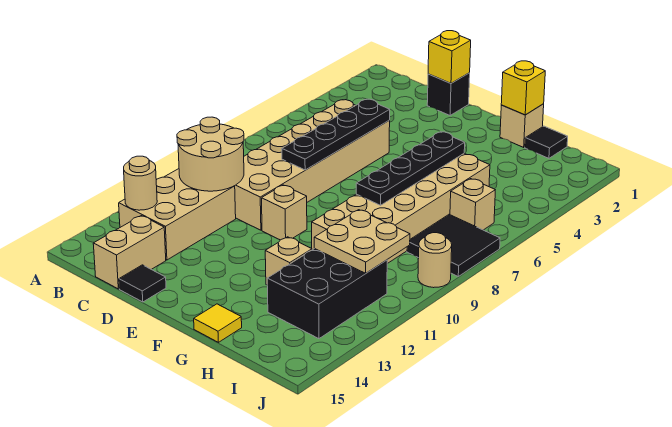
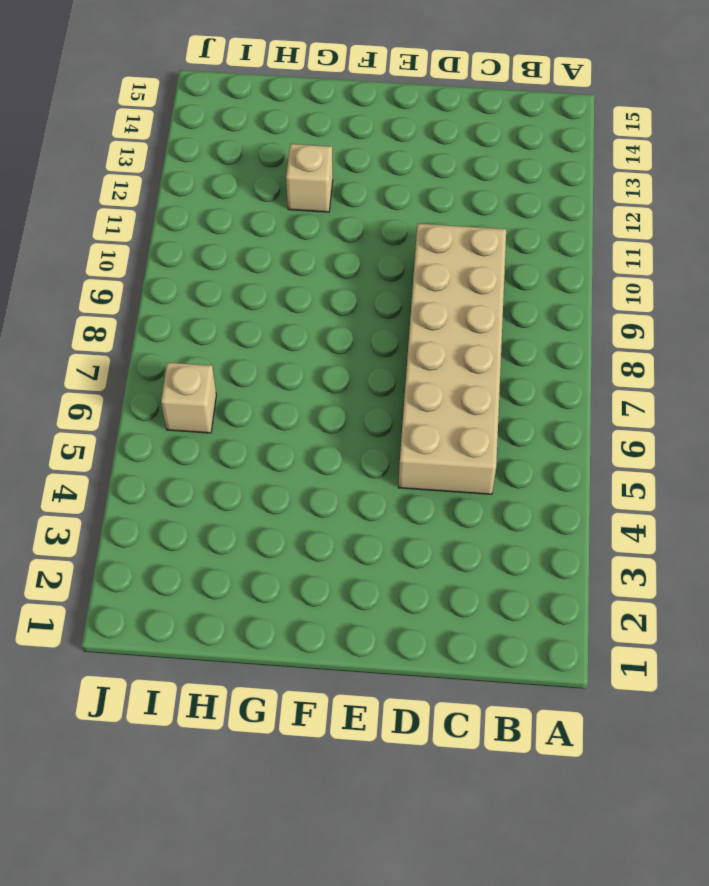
none -> tan 2x3 brick [119,169,236,260]
none -> tan 1x2 brick [93,216,166,289]
none -> black 1x1 brick [427,73,470,116]

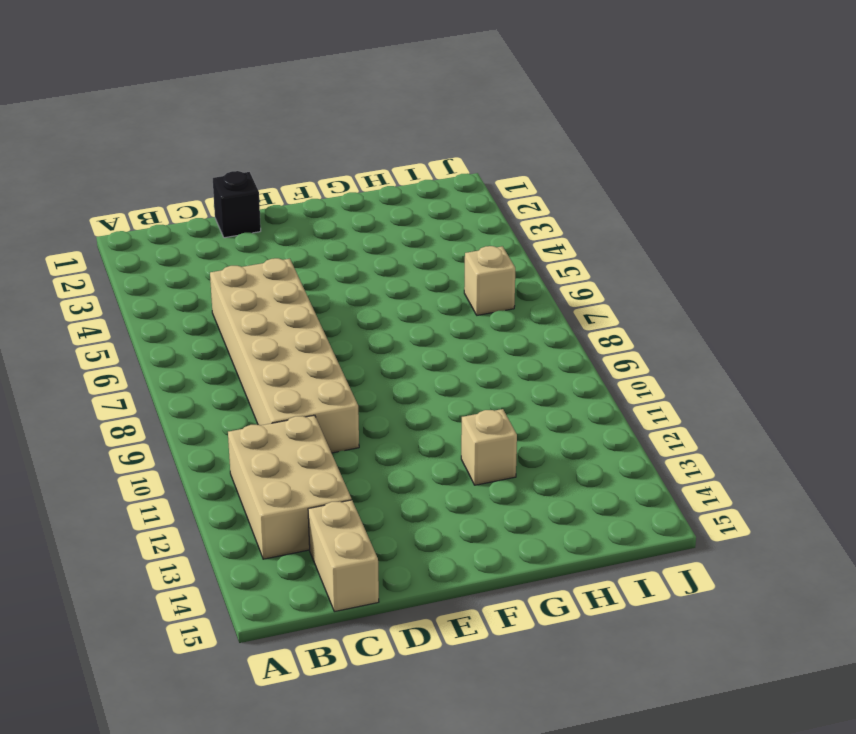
none -> black 1x1 tile [119,265,166,302]
none -> tan 1x1 brick [262,185,307,240]
none -> tan 1x1 brick [500,104,544,147]

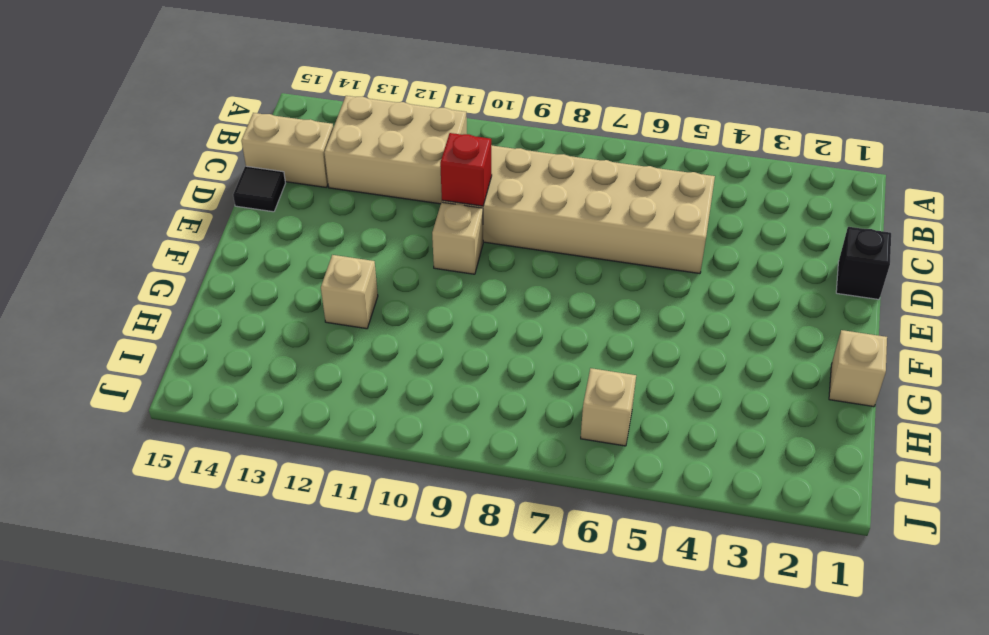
red 1x1 brick [440,133,492,206] -> none
none -> tan 2x6 brick [312,153,490,264]
none -> yellow 1x1 tile [194,304,242,342]
none -> black 1x1 tile [525,126,568,158]

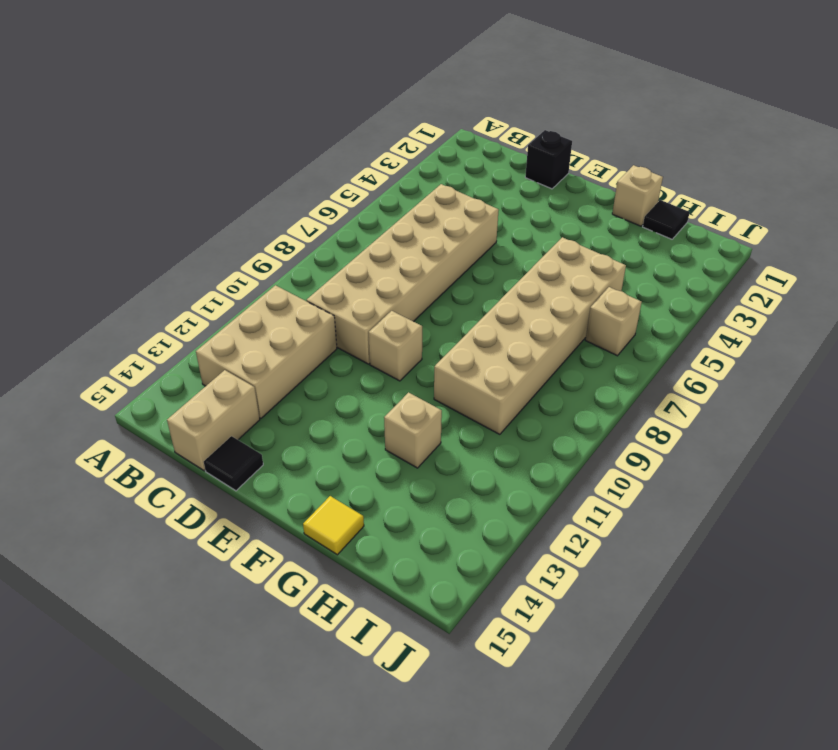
none -> black 2x3 brick [267,249,387,339]
none -> black 2x2 tile [407,215,500,276]
none -> tan 1x1 round brick [418,233,452,288]

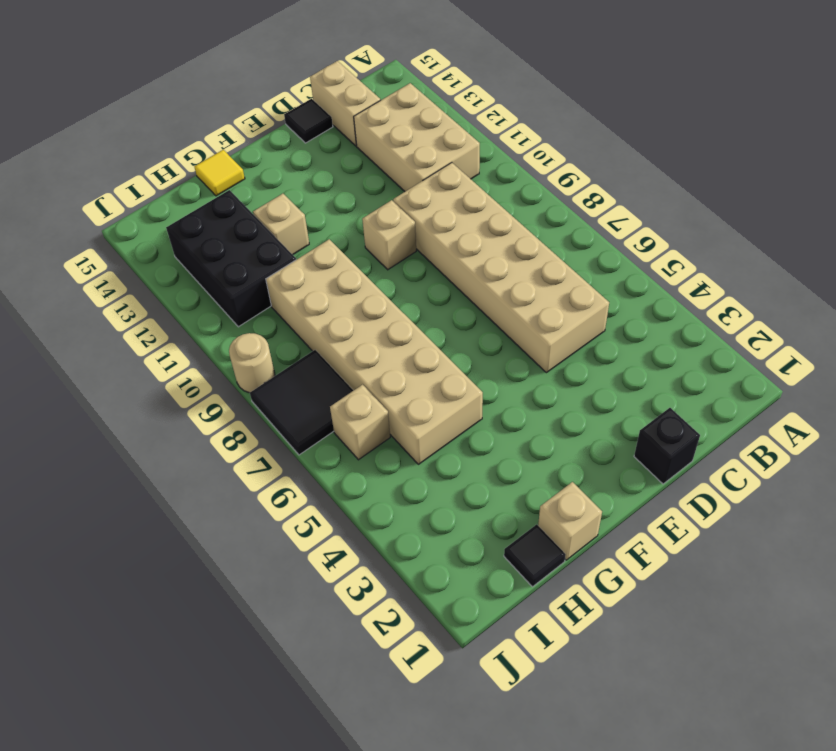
none -> tan 2x2 round brick [177,117,244,191]
none -> tan 1x1 round brick [124,156,157,210]
none -> yellow 1x1 brick [428,31,471,83]

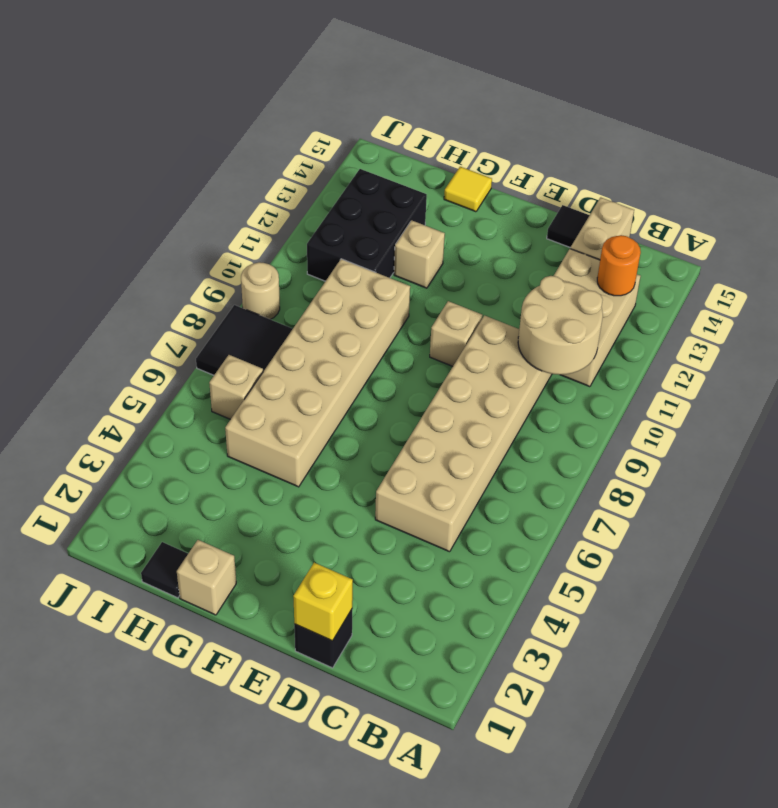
orange 1x1 round brick [597,235,641,296] -> tan 1x1 round brick [124,156,157,210]
none -> black 1x4 plate [282,99,390,170]
none -> yellow 1x1 brick [501,61,545,115]
none -> black 1x4 plate [356,132,465,205]

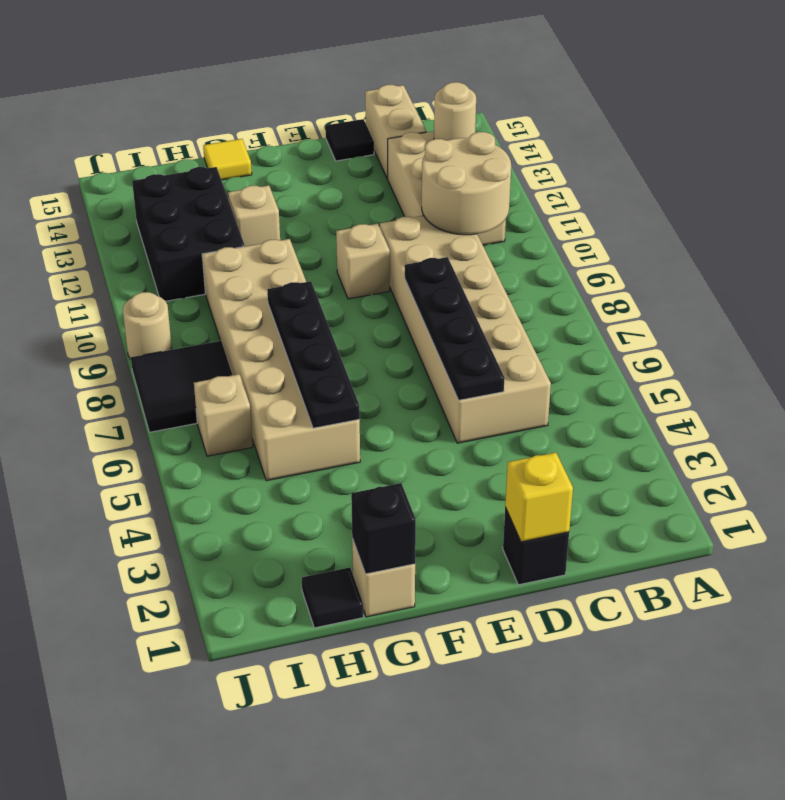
black 1x1 brick [351,483,416,574] -> yellow 1x1 brick [501,61,545,115]
none -> tan 2x2 plate [314,210,410,273]

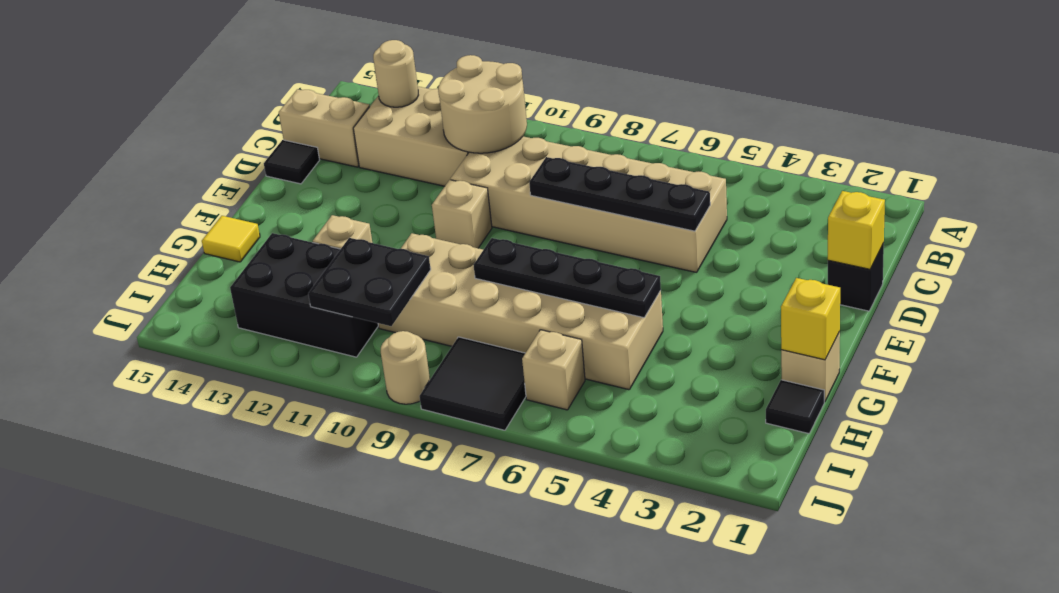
black 2x2 plate [308,238,431,326] -> tan 2x2 plate [314,210,410,273]

